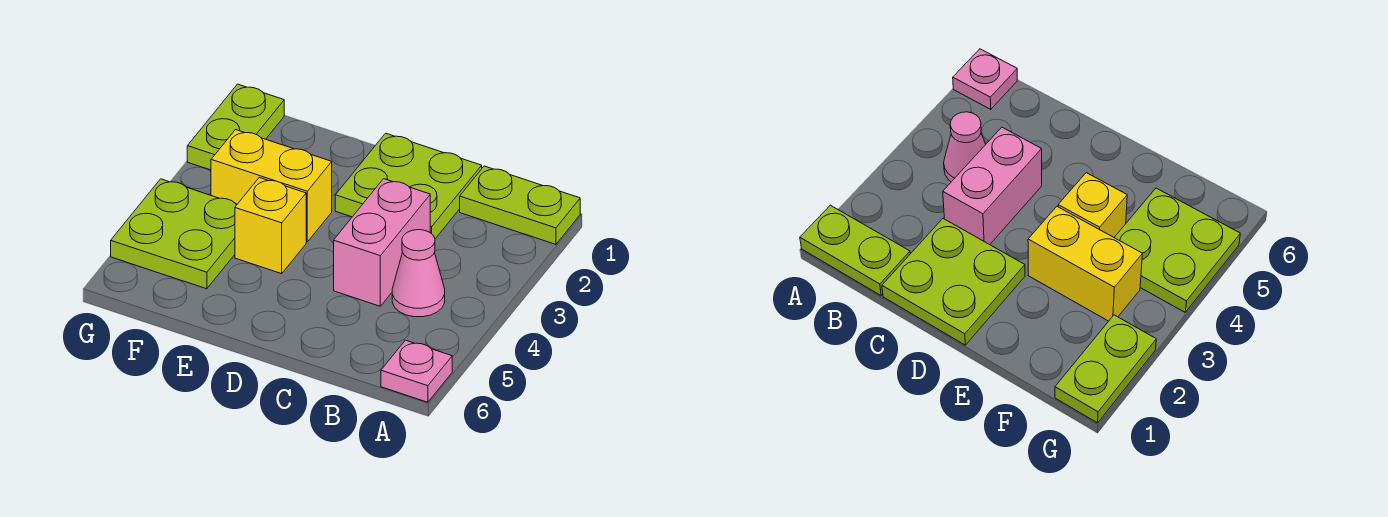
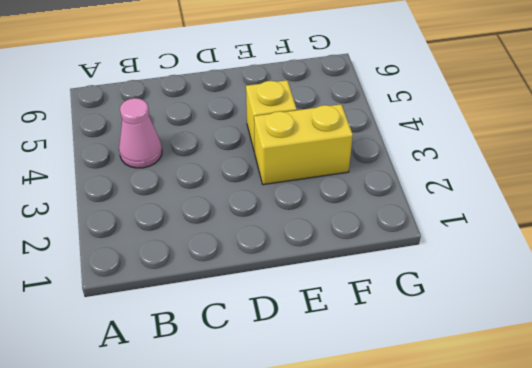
none -> lime 1x2 plate [460,166,580,244]
none -> pink 1x1 plate [381,340,452,402]

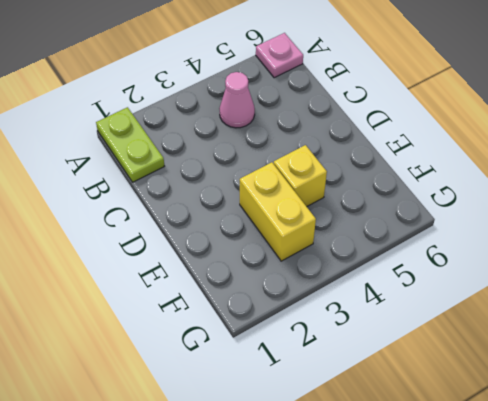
none -> lime 2x2 plate [335,133,482,239]
none -> pink 1x2 brick [334,179,430,306]

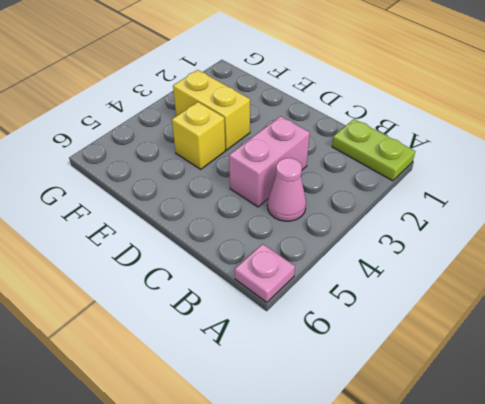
none -> lime 2x2 plate [335,133,482,239]
none -> lime 2x2 plate [111,179,237,289]

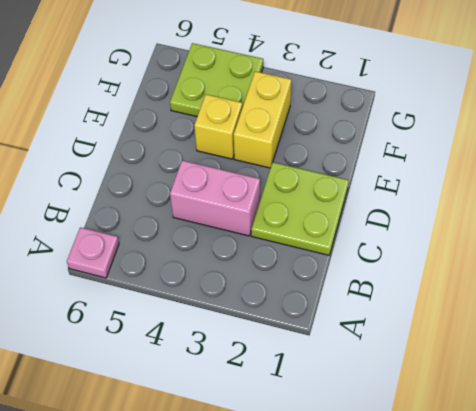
none -> lime 1x2 plate [460,166,580,244]
none -> pink 1x1 cone [392,230,445,317]

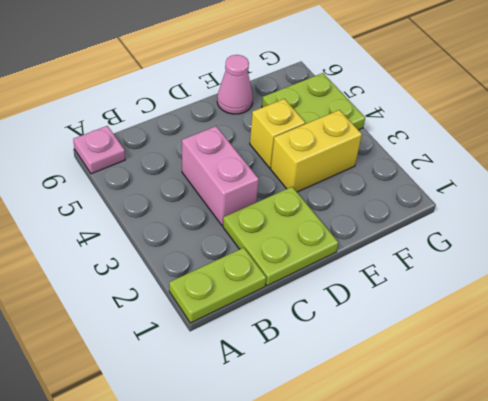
pink 1x1 cone [217,55,253,114] -> pink 1x1 cone moved to [392,230,445,317]
none -> lime 1x2 plate [187,84,284,170]

